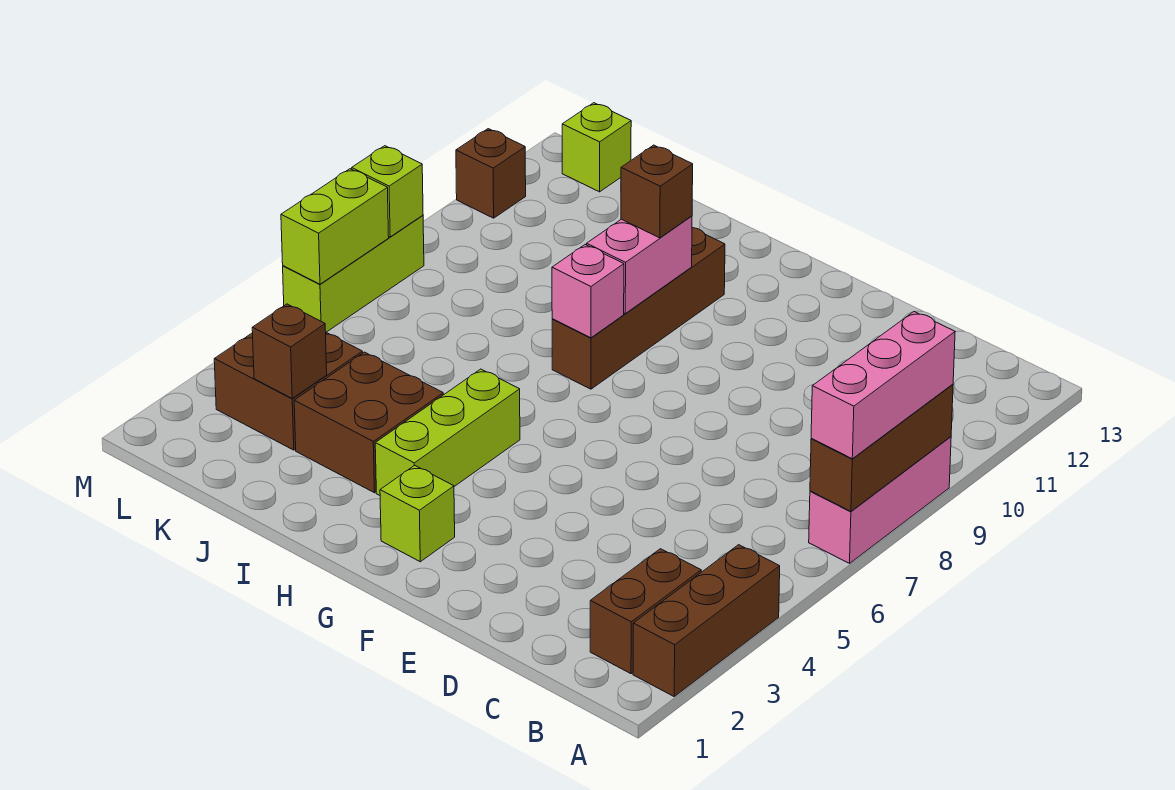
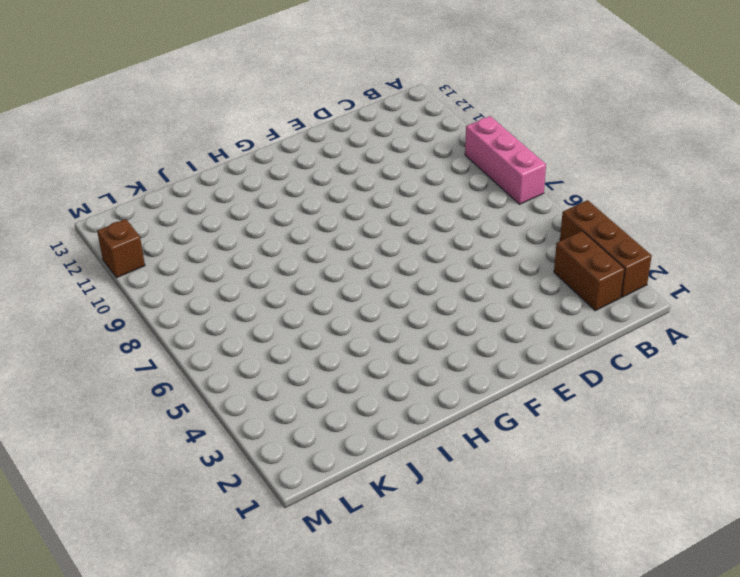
none -> lime 1x1 brick [380,465,455,562]
none -> lime 1x3 brick [375,369,520,495]
none -> brown 1x4 brick [552,228,725,389]

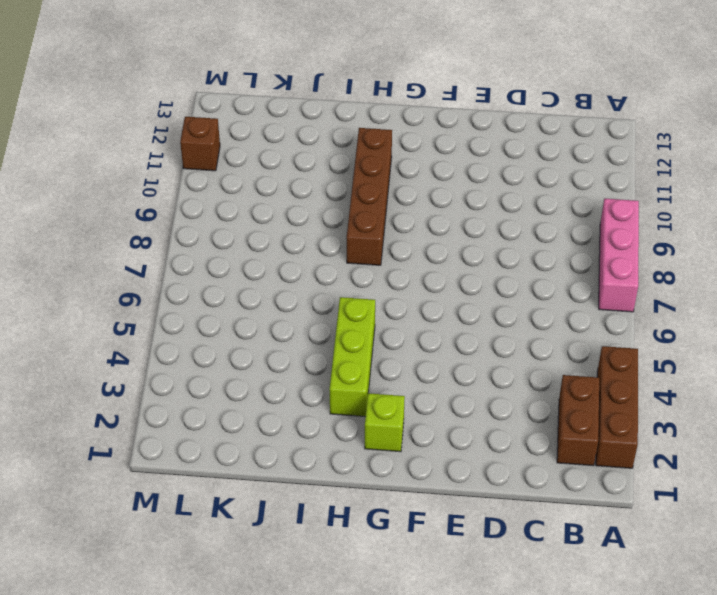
none -> brown 2x2 brick [294,352,443,493]
none -> brown 2x2 brick [214,333,363,450]
none -> lime 1x1 brick [562,103,631,192]

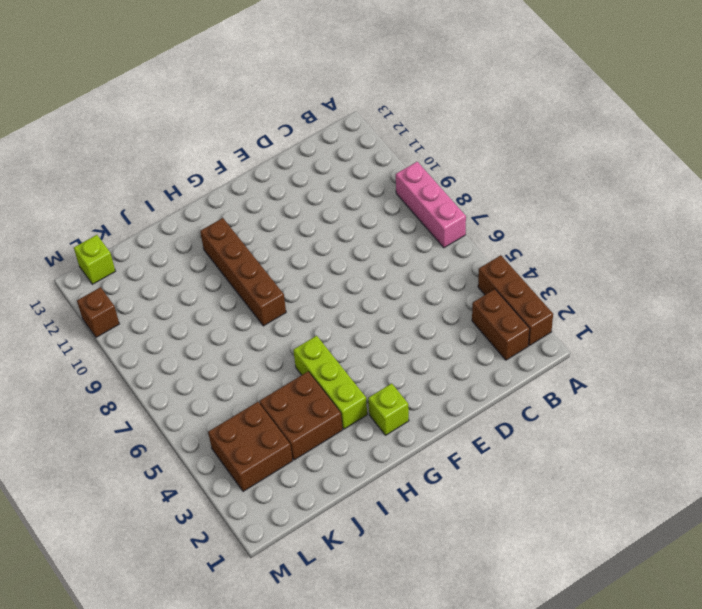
none -> lime 1x3 brick [283,215,424,332]
none -> brown 1x3 brick [810,384,953,511]
none -> pink 1x1 brick [552,245,624,338]

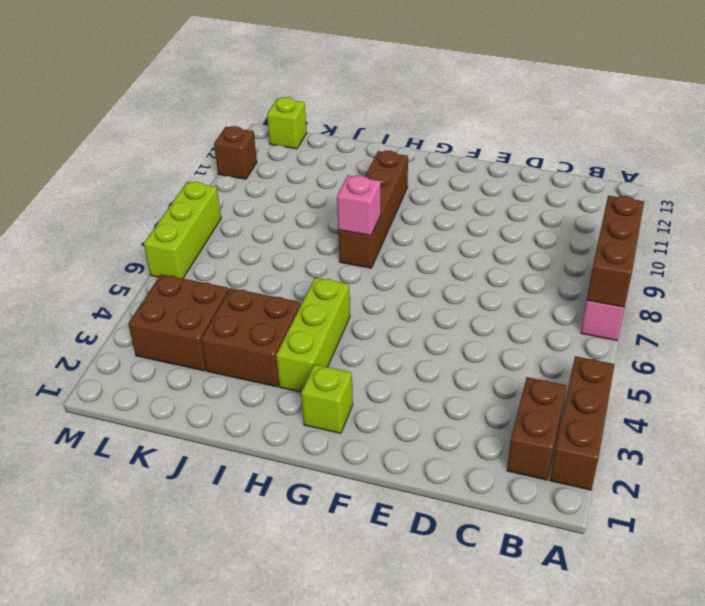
none -> pink 1x2 brick [587,216,692,313]
none -> brown 1x1 brick [252,304,327,398]
none -> lime 1x2 brick [281,169,389,284]

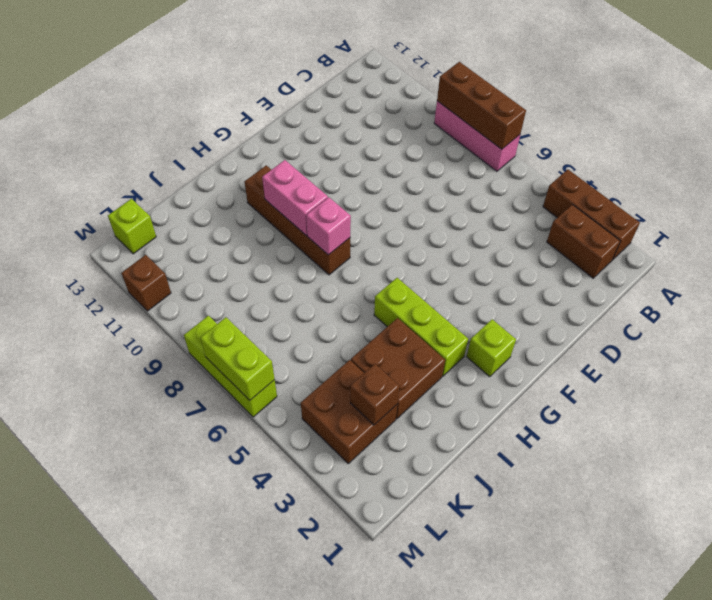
none -> lime 1x1 brick [352,146,423,237]
none -> pink 1x3 brick [811,312,955,459]
none -> brown 1x1 brick [621,145,693,238]

